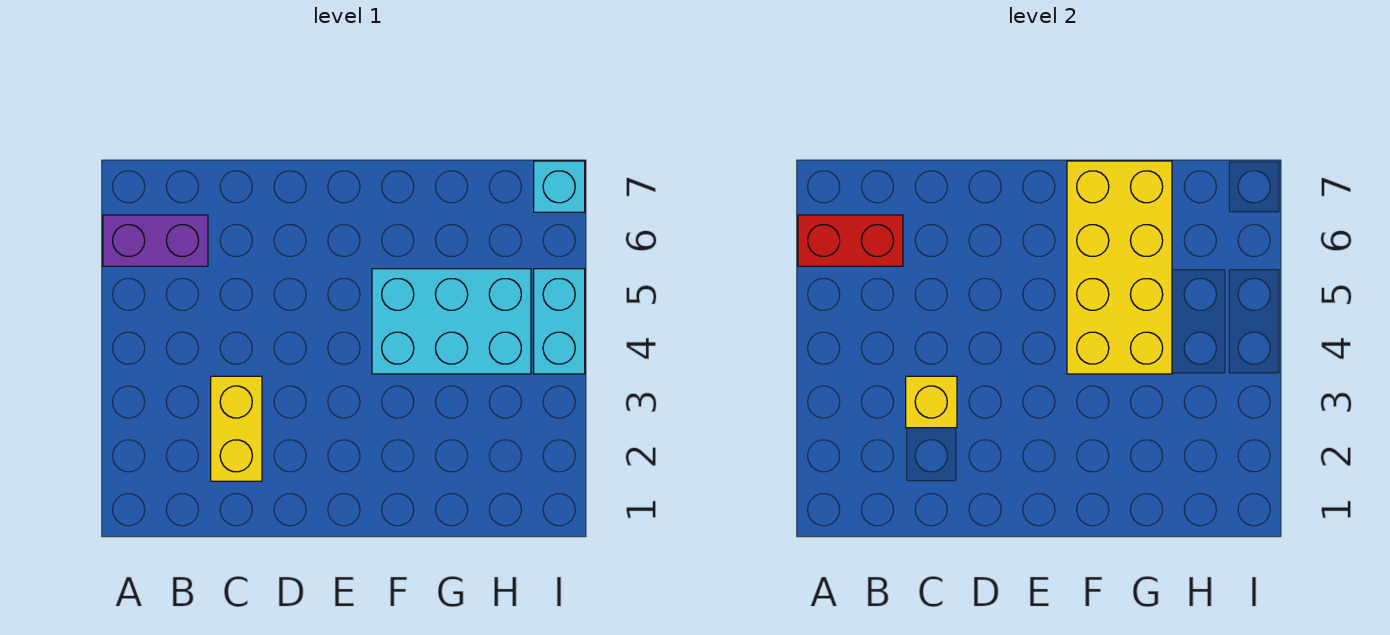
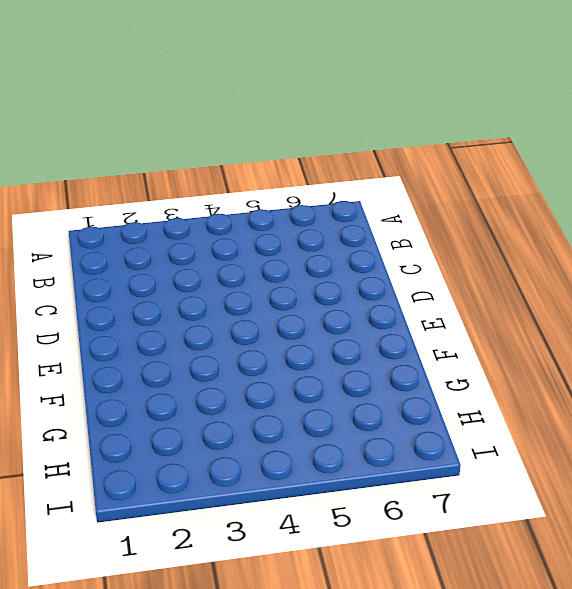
none -> purple 1x2 brick [103,215,208,266]
none -> yellow 1x2 brick [211,376,262,481]

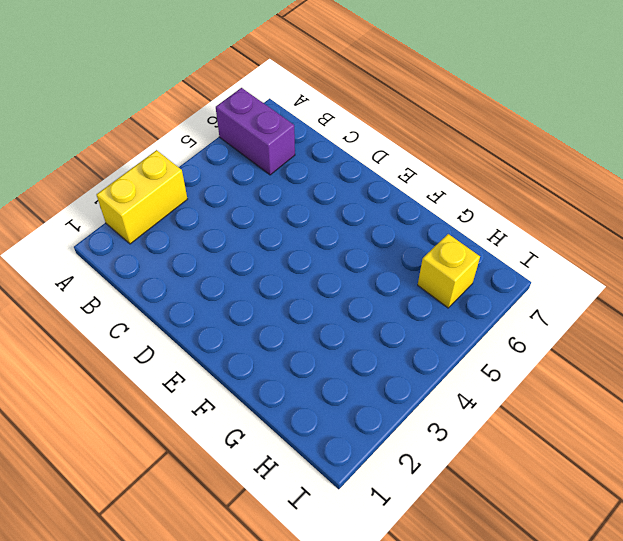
yellow 1x2 brick [96,150,187,244] -> yellow 1x2 brick moved to [211,376,262,481]
yellow 1x1 brick [418,234,480,308] -> yellow 1x1 brick moved to [906,376,957,428]
none -> cyan 2x3 brick [372,269,531,374]
none -> cyan 1x2 brick [534,269,585,374]

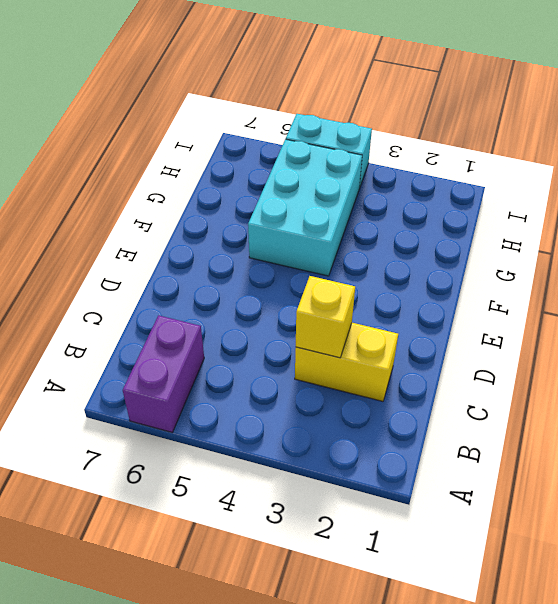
none -> cyan 1x1 brick [534,161,585,212]
none -> red 1x2 brick [798,215,903,266]

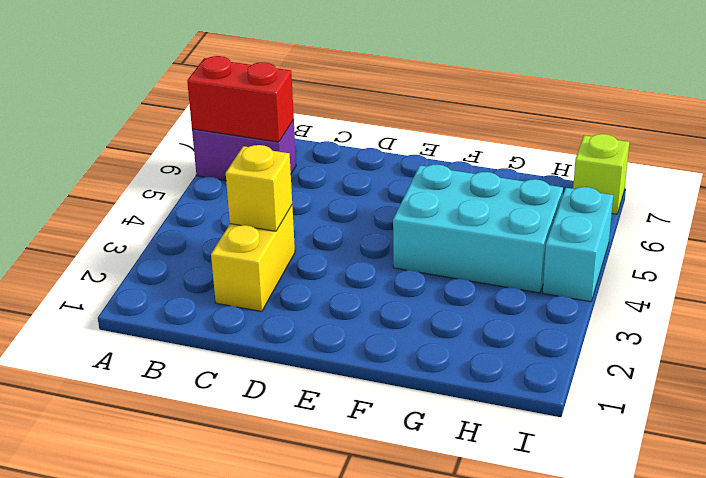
lime 1x1 brick [573,134,629,214] -> cyan 1x1 brick [534,161,585,212]
none -> yellow 2x4 brick [1067,161,1172,374]

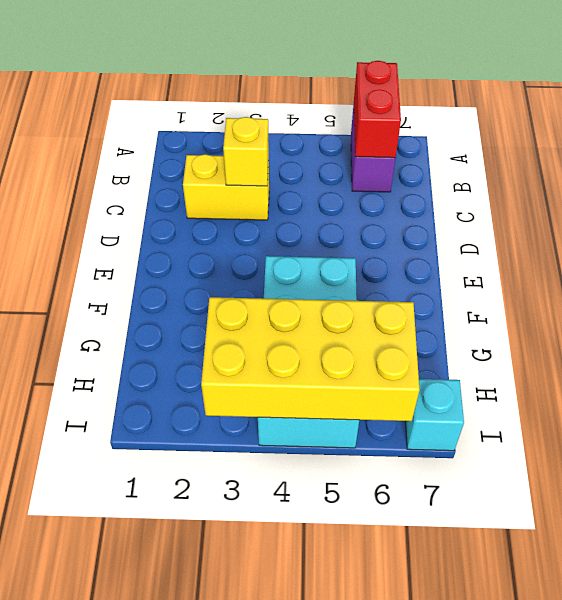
yellow 2x4 brick [201,297,419,421] -> yellow 2x4 brick moved to [1067,161,1172,374]

